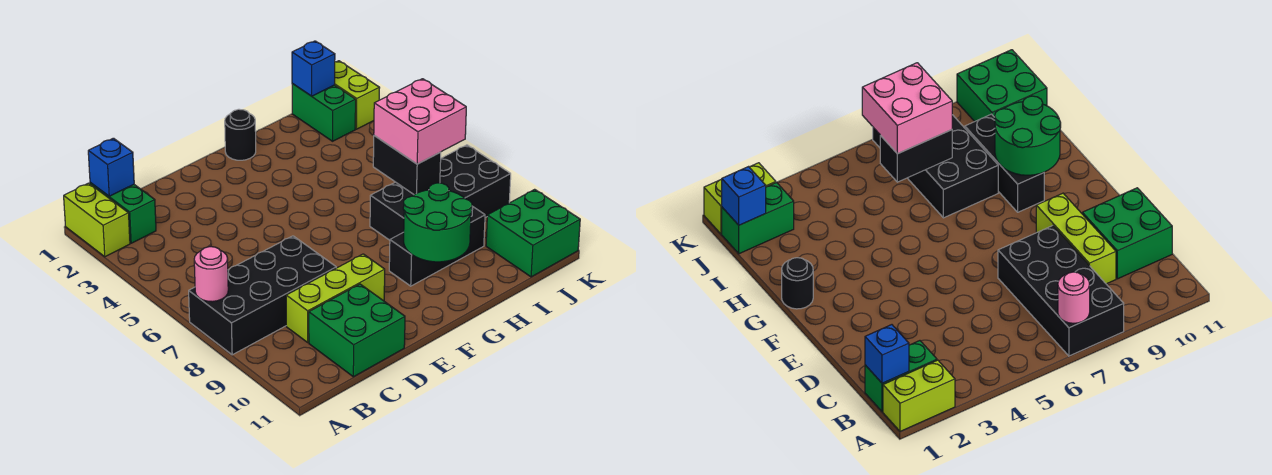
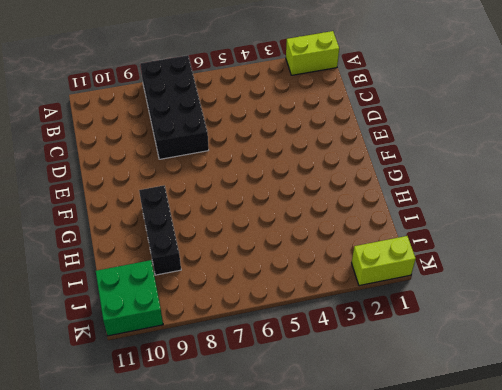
none -> green 1x2 brick [90,183,156,243]
none -> lime 1x3 brick [286,254,385,342]
none -> green 2x2 brick [309,284,405,377]

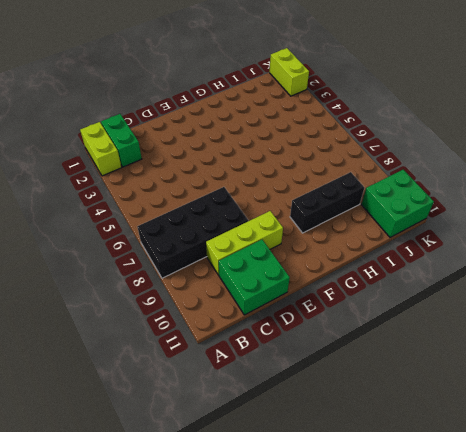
none -> black 1x1 round brick [225,109,256,160]
none -> black 2x4 brick [370,145,511,240]
none -> green 1x2 brick [292,84,356,141]

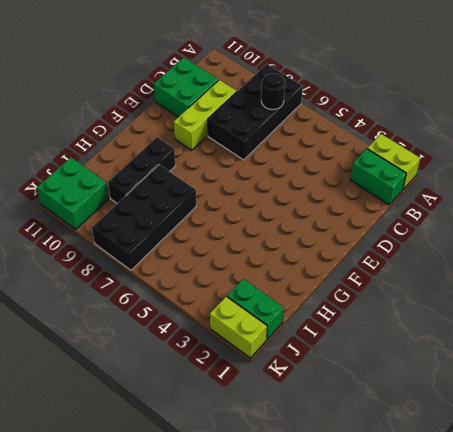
black 1x1 round brick [261,73,285,110] -> black 1x1 round brick moved to [225,109,256,160]
none -> pink 1x1 round brick [194,247,228,302]
none -> blue 1x1 brick [88,138,134,196]
none -> green 2x2 round brick [403,183,472,262]

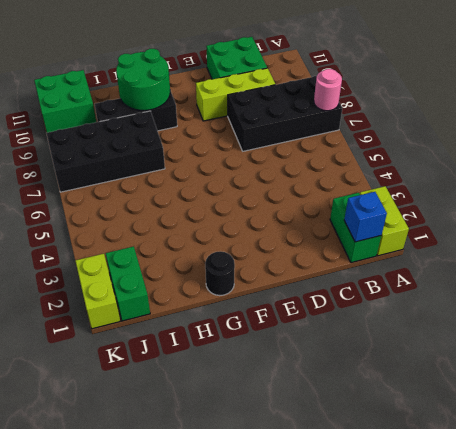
none -> black 1x2 brick [373,136,441,195]
none -> blue 1x1 brick [292,41,335,96]
none -> pink 2x2 brick [374,79,466,164]

